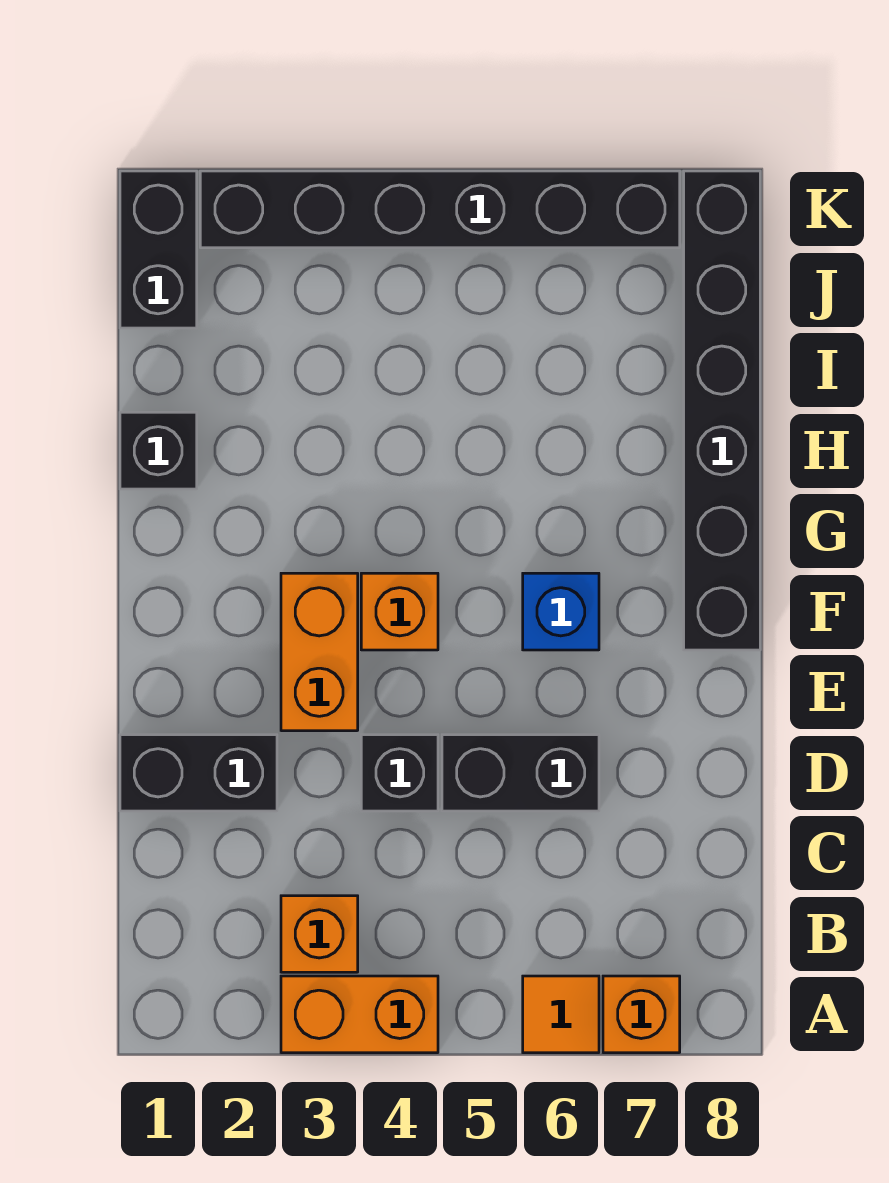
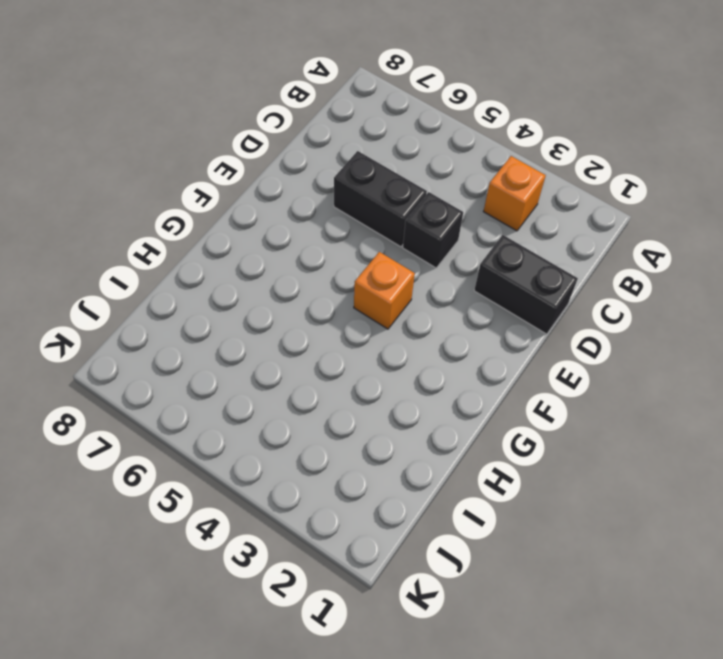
none -> orange 1x2 brick [281,976,438,1053]
none -> orange 1x1 tile [523,976,599,1053]
none -> orange 1x1 brick [603,976,680,1053]

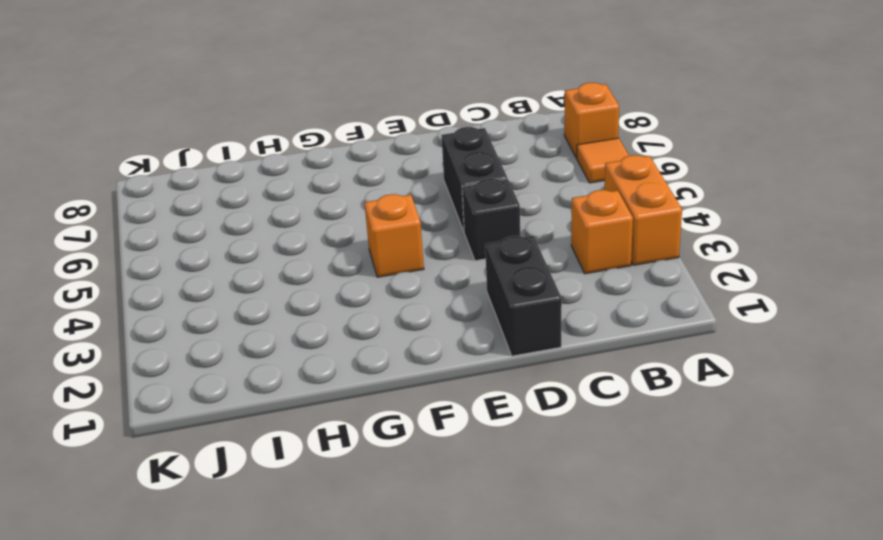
none -> orange 1x2 brick [281,573,358,731]
none -> blue 1x1 brick [523,573,599,650]
none -> black 1x6 brick [684,171,760,650]

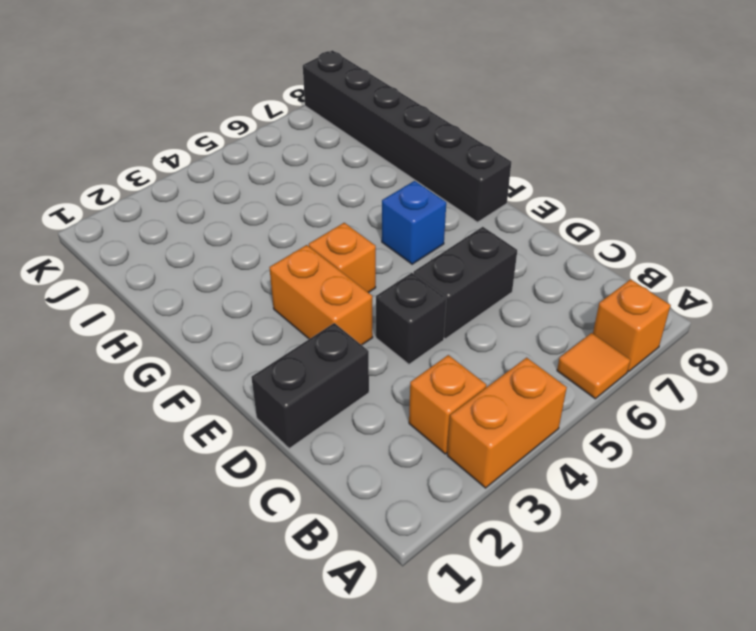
none -> black 1x1 brick [120,412,197,489]
none -> black 1x2 brick [120,171,197,328]
none -> black 1x6 brick [200,171,680,248]

